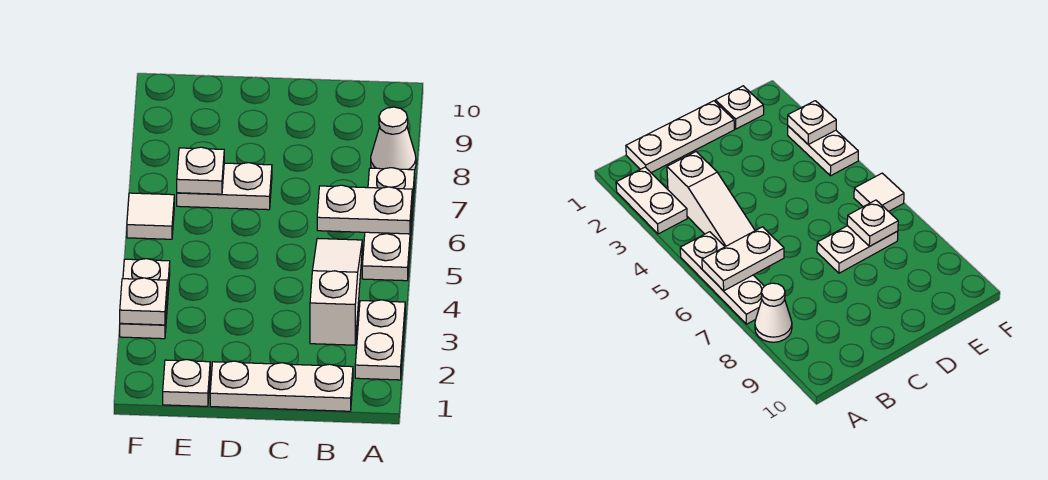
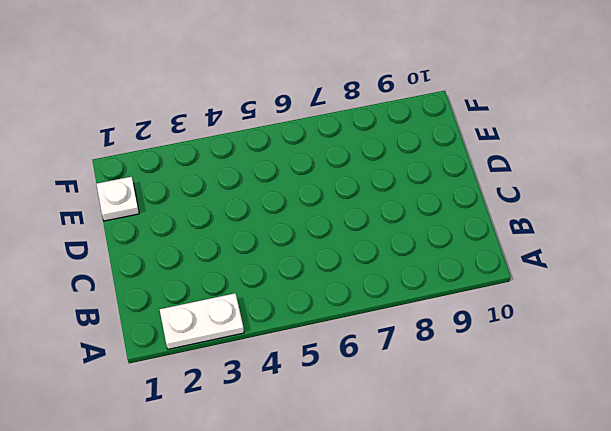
none -> white 1x3 plate [362,168,415,281]
none -> white 1x1 cone [371,107,416,170]
none -> white 1x3 plate [210,361,353,411]

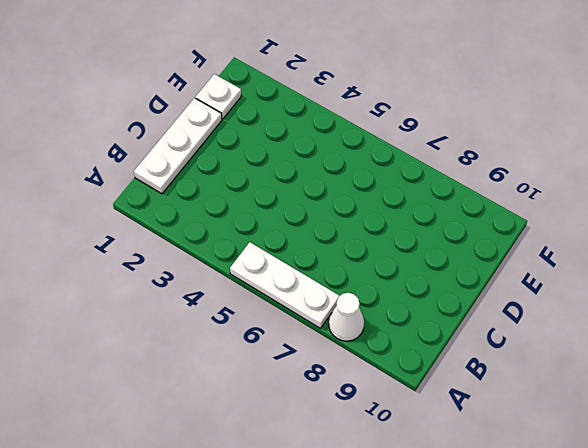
none -> white 1x2 plate [355,300,405,380]
none -> white 1x3 slope [310,238,362,345]
none -> white 1x2 plate [177,163,272,210]

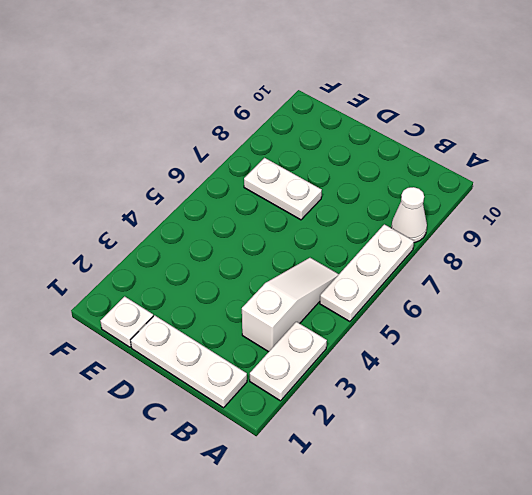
none -> white 1x2 plate [120,259,170,339]
none -> white 1x1 tile [127,193,174,239]
none -> white 1x2 plate [317,185,412,234]

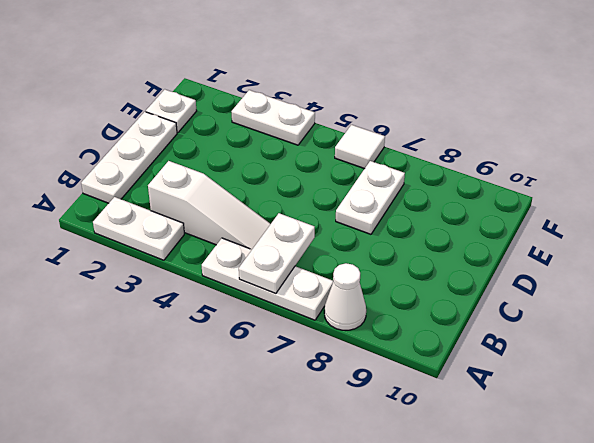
none -> white 1x1 plate [177,147,224,194]
none -> white 1x1 plate [120,278,167,325]

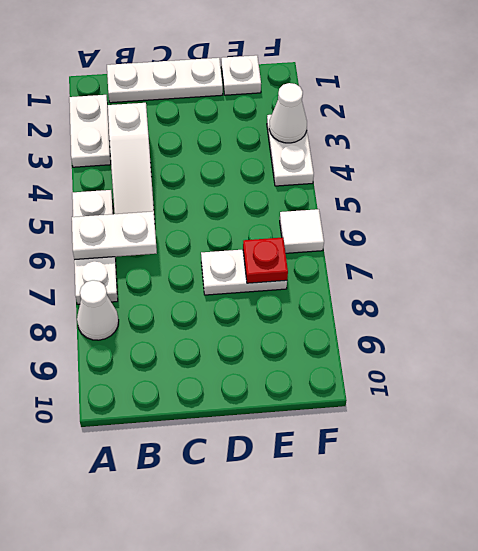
red 1x1 plate [243,237,288,283] -> white 1x1 plate [177,147,224,194]
white 1x1 cone [269,83,307,143] -> white 1x1 plate [120,278,167,325]

